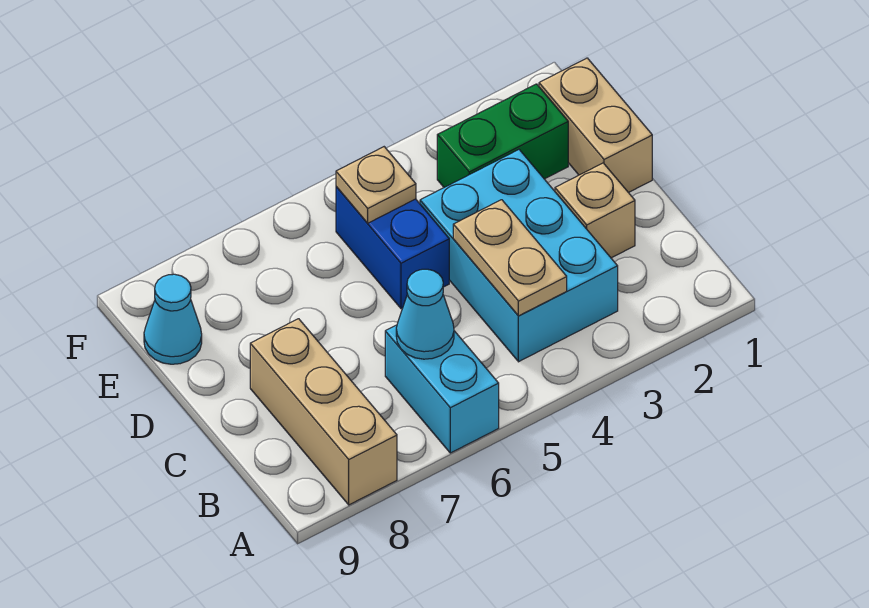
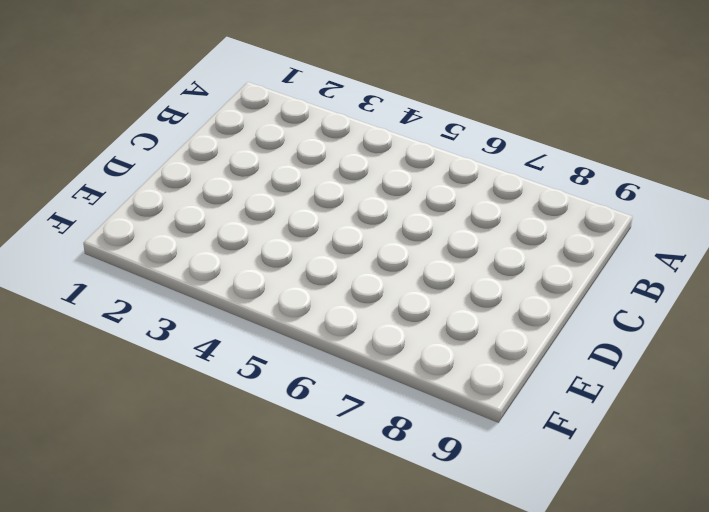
none -> cyan 1x2 brick [385,325,499,453]
none -> tan 1x3 brick [250,319,397,505]

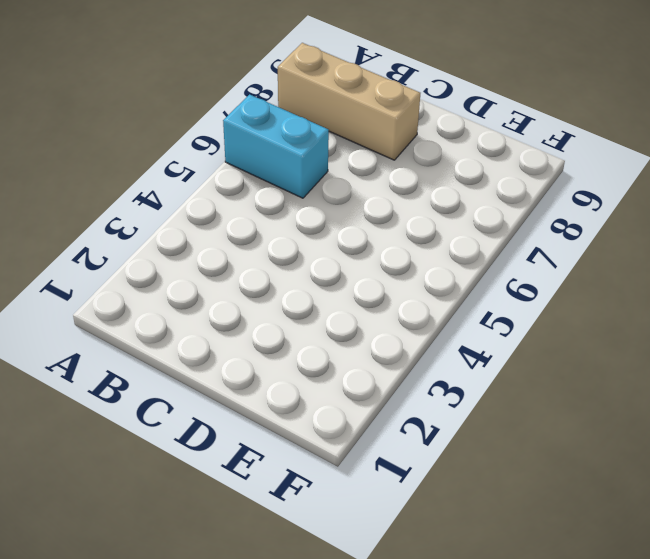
none -> cyan 2x3 brick [420,150,618,362]
none -> tan 1x1 brick [555,163,635,258]

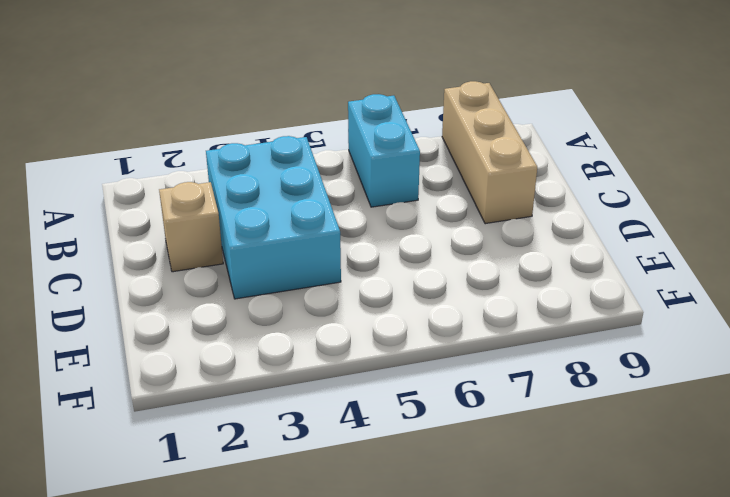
none -> tan 1x2 brick [539,58,652,193]
none -> blue 1x2 brick [336,187,449,309]

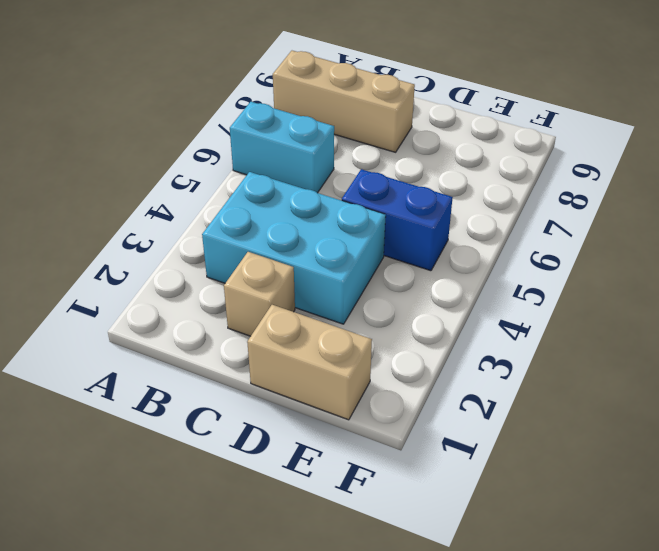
none -> green 1x2 brick [437,84,568,187]
none -> cyan 1x1 cone [144,274,202,364]

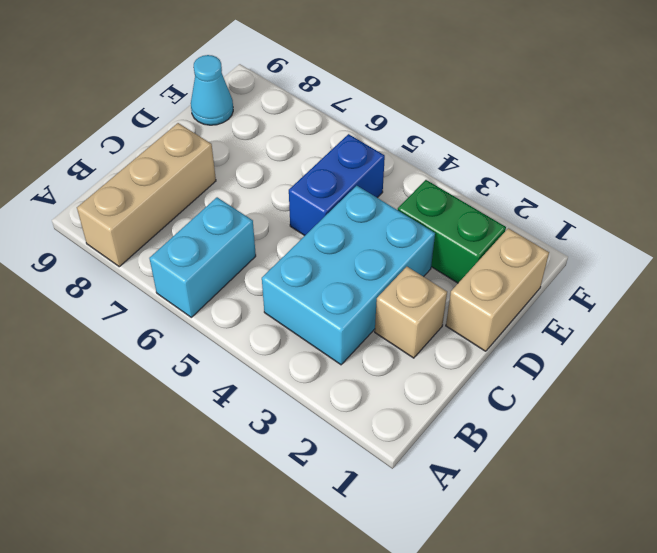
none -> tan 1x2 plate [453,200,567,316]
none -> cyan 1x1 cone [396,269,454,359]

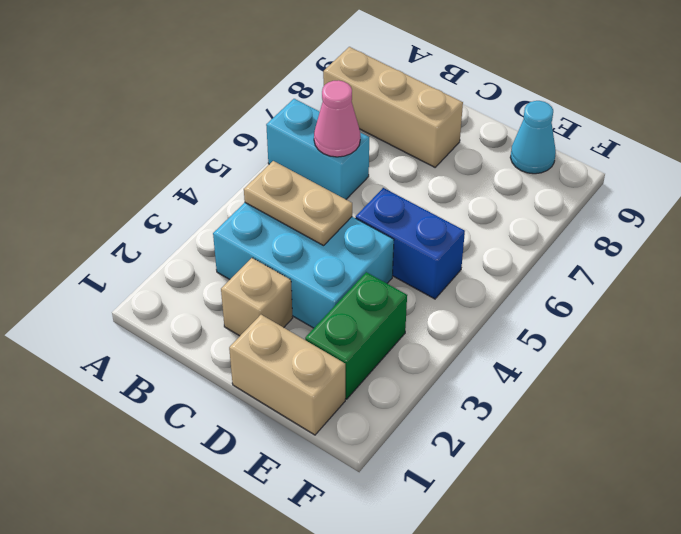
pink 1x1 cone [314,80,360,157] -> cyan 1x1 cone [396,269,454,359]
none -> tan 1x1 plate [336,147,416,223]

